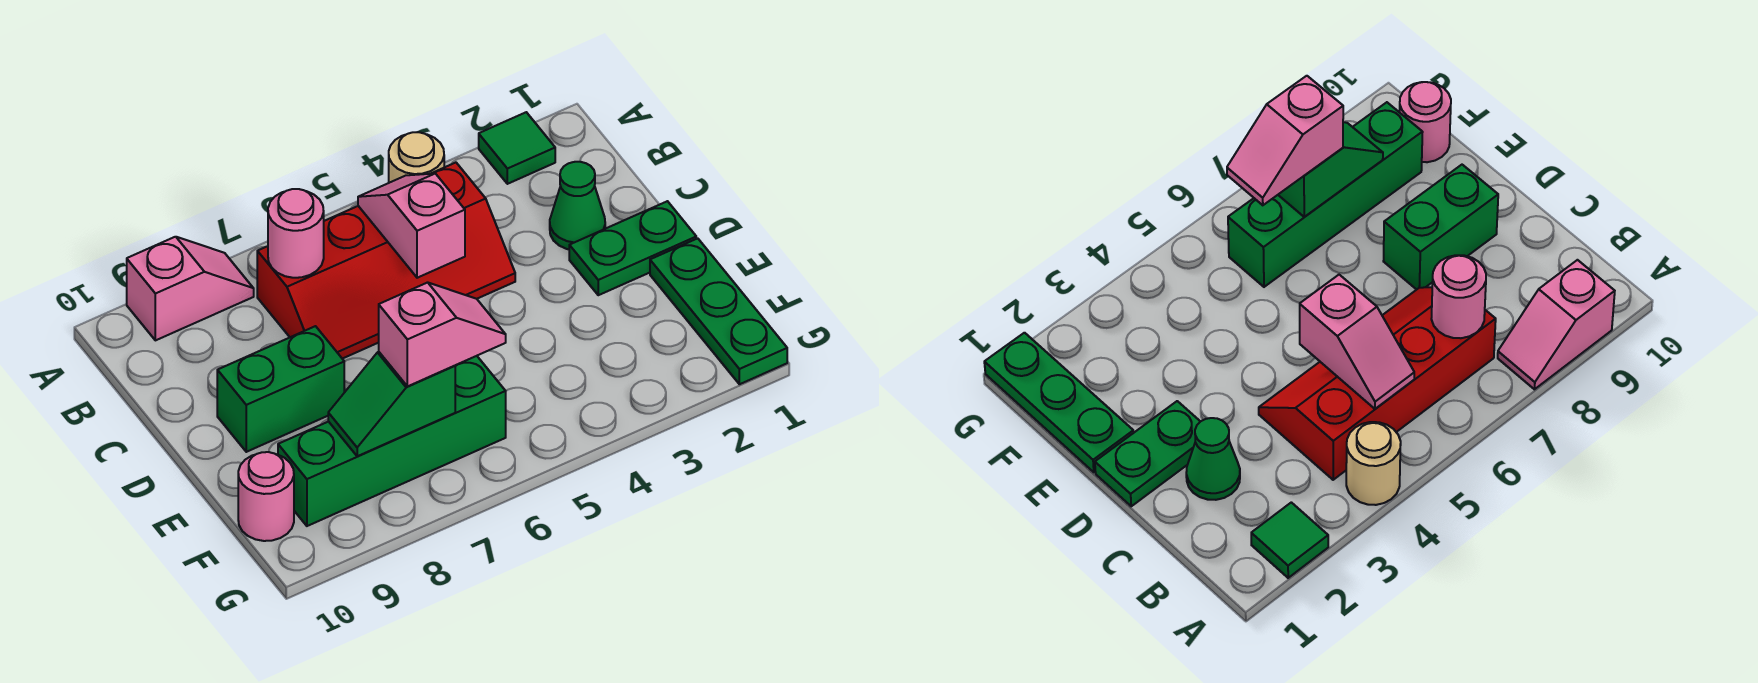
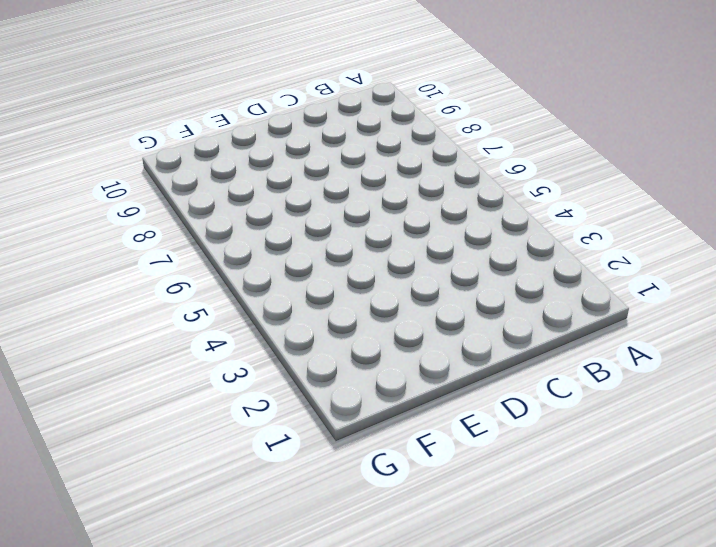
none -> green 1x1 tile [479,112,555,184]
none -> tan 1x1 round brick [389,132,444,183]
none -> pink 1x2 slope [127,237,254,340]

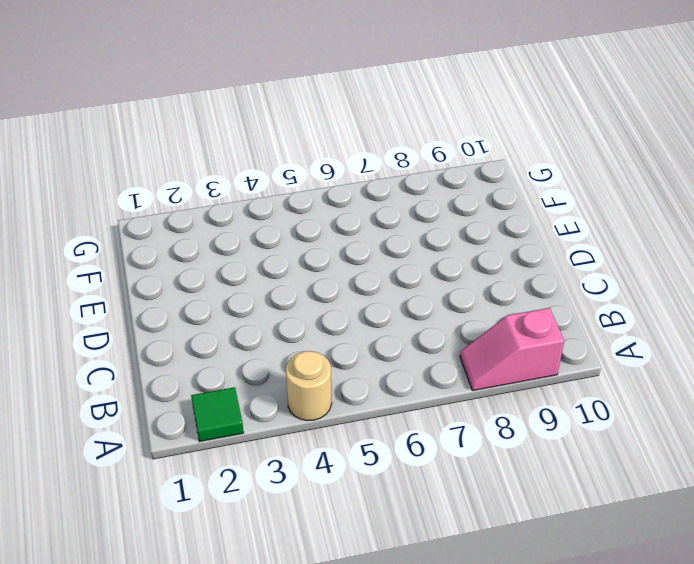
none -> red 2x4 slope [257,163,515,359]
none -> green 1x1 cone [550,162,605,249]
none -> green 1x2 plate [569,201,696,295]

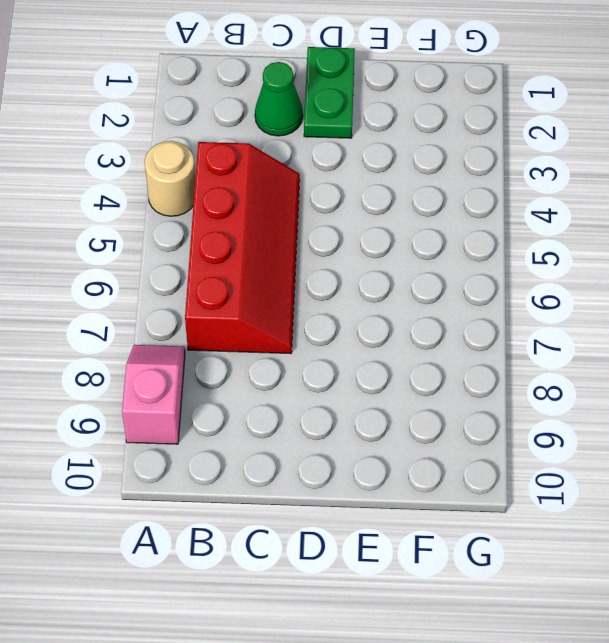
none -> green 1x1 tile [479,112,555,184]
none -> green 1x2 brick [217,326,344,452]
none -> green 1x3 plate [650,238,787,384]

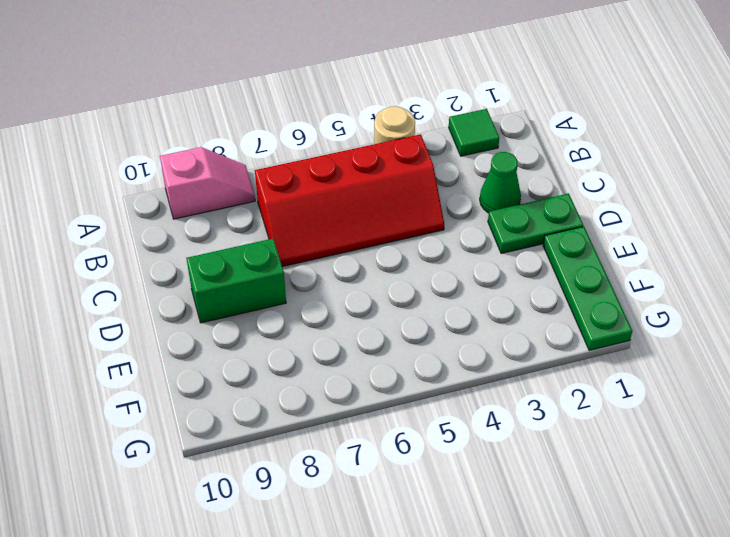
none -> green 1x4 brick [278,356,506,526]
none -> pink 1x1 round brick [238,452,294,541]
none -> pink 1x2 slope [358,173,465,278]

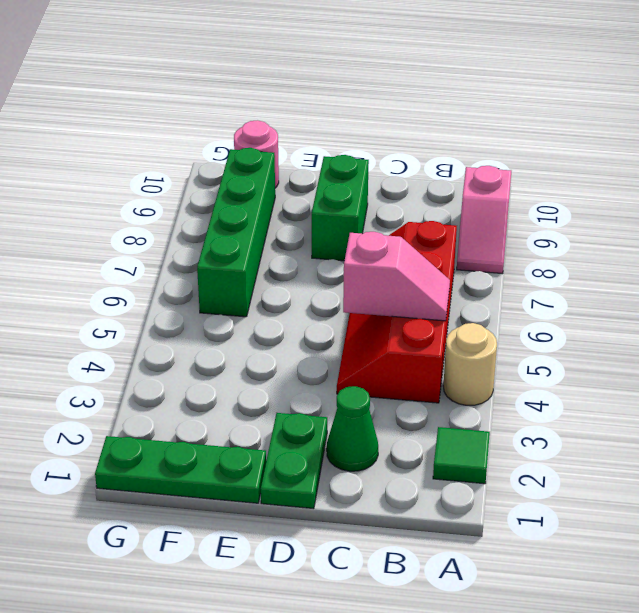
none -> pink 1x1 round brick [268,189,324,278]
none -> green 1x2 slope [328,352,455,456]
none -> pink 1x2 slope [379,282,506,386]

